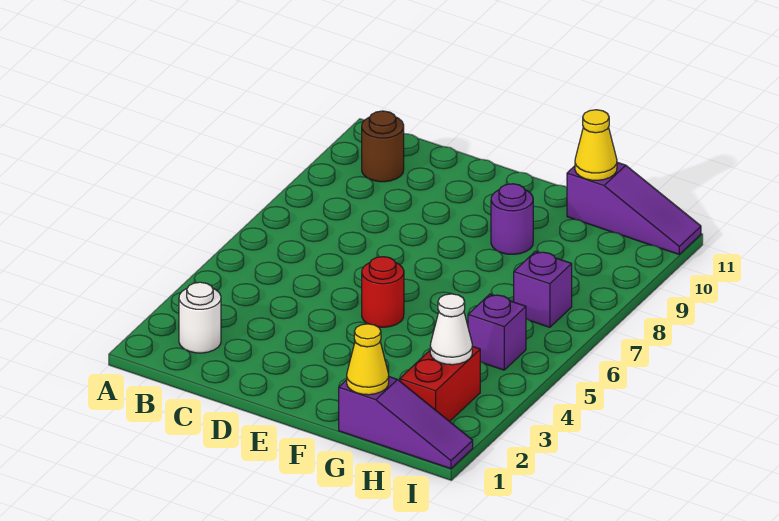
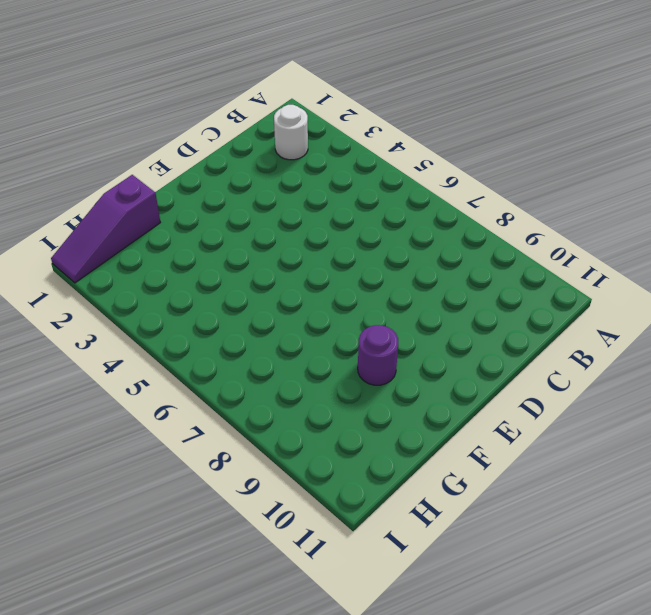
none -> brown 1x1 round brick [362,111,404,182]
none -> red 1x1 round brick [362,257,404,327]
none -> purple 1x3 slope [567,162,701,254]

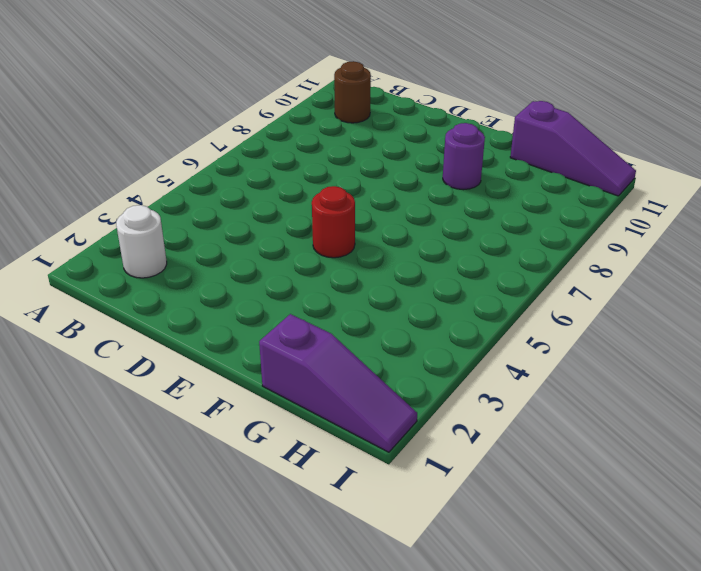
none -> red 1x2 brick [400,346,480,421]
none -> purple 1x1 brick [468,294,526,370]
none -> purple 1x1 brick [514,251,572,327]

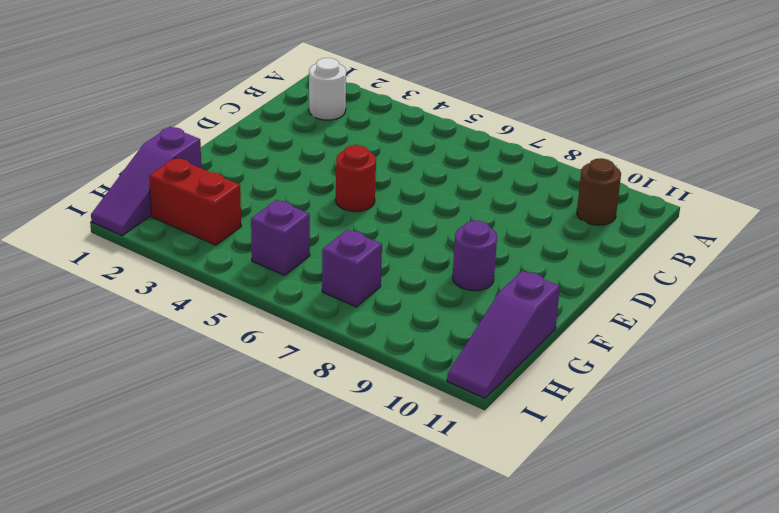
none -> yellow 1x1 cone [347,324,389,395]
none -> yellow 1x1 cone [575,110,617,180]
none -> white 1x1 cone [430,294,472,365]

